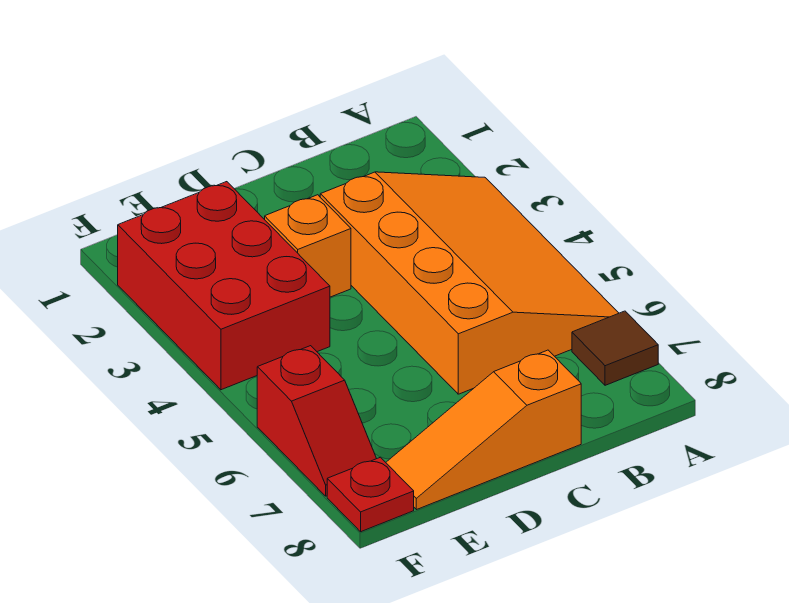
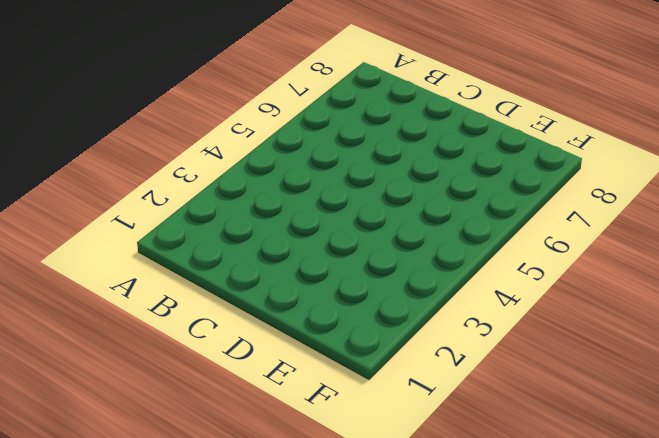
none -> orange 3x4 slope [320,172,619,394]
none -> brown 1x1 tile [572,311,658,385]

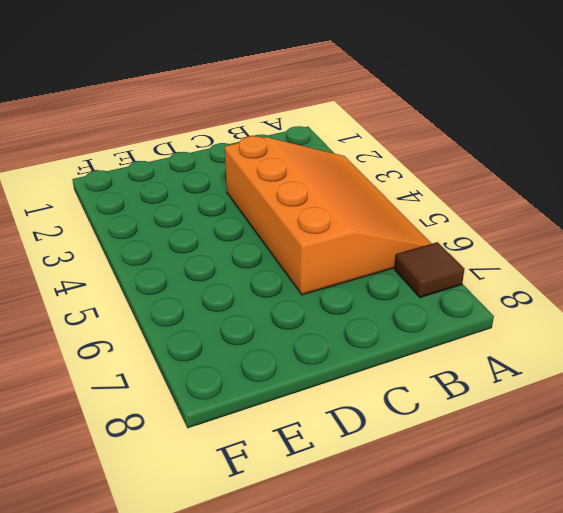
none -> orange 1x3 slope [386,350,581,510]
none -> orange 1x1 brick [265,195,351,297]

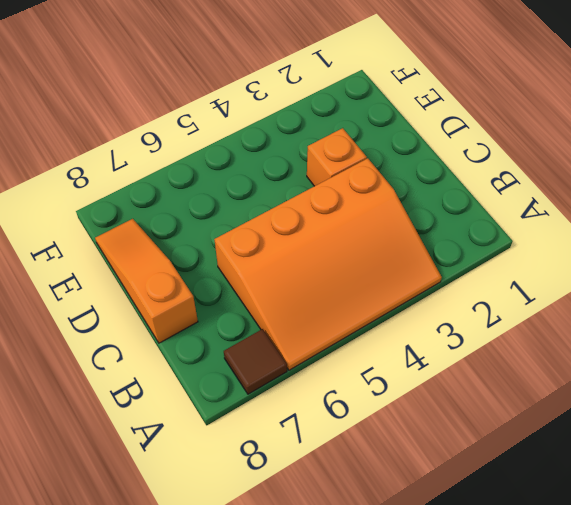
none -> red 2x3 brick [118,182,330,390]
none -> red 1x2 slope [257,346,377,496]

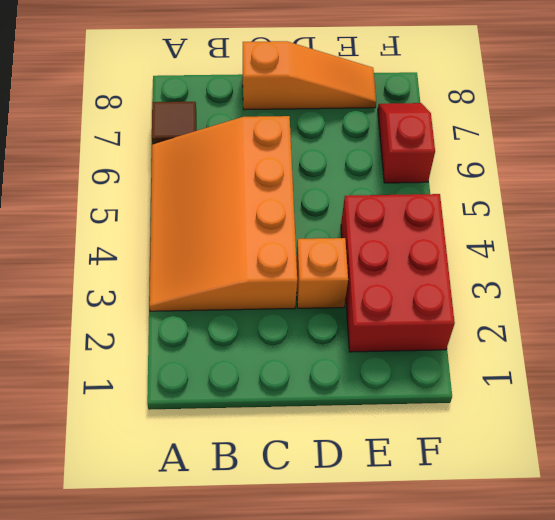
none -> red 1x1 plate [327,457,414,532]

